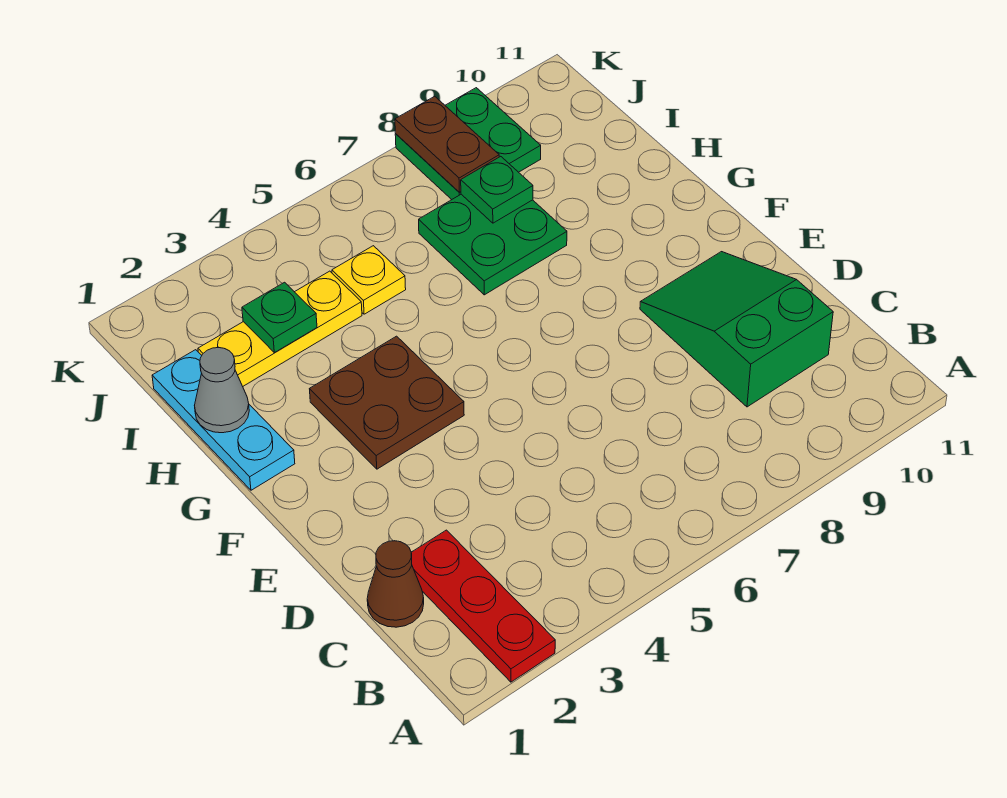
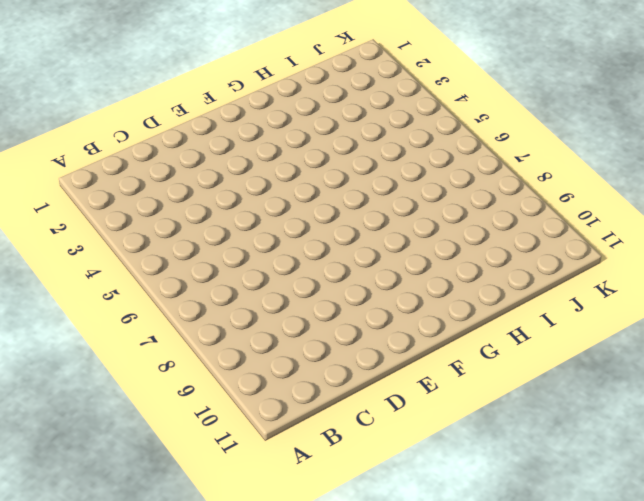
none -> red 1x3 plate [411,530,555,682]
none -> brown 1x1 cone [367,541,424,627]
none -> green 2x3 slope [640,252,833,407]

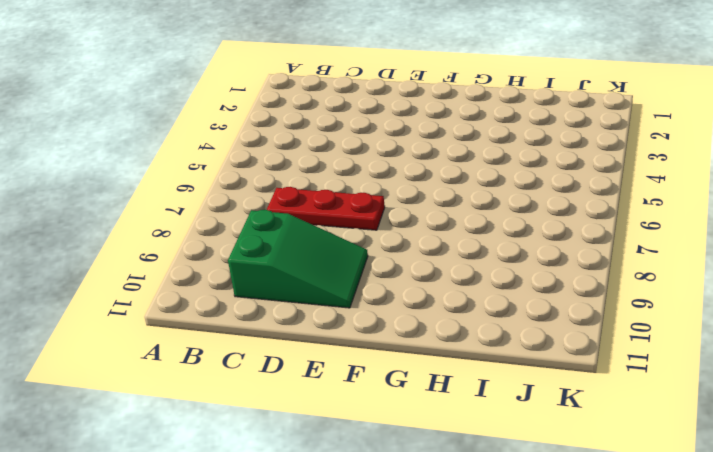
red 1x3 plate [267,187,385,230] -> red 1x3 plate moved to [411,530,555,682]
none -> brown 1x1 cone [367,541,424,627]
none -> brown 2x2 plate [310,336,464,469]
none -> cyan 1x3 plate [152,350,295,490]

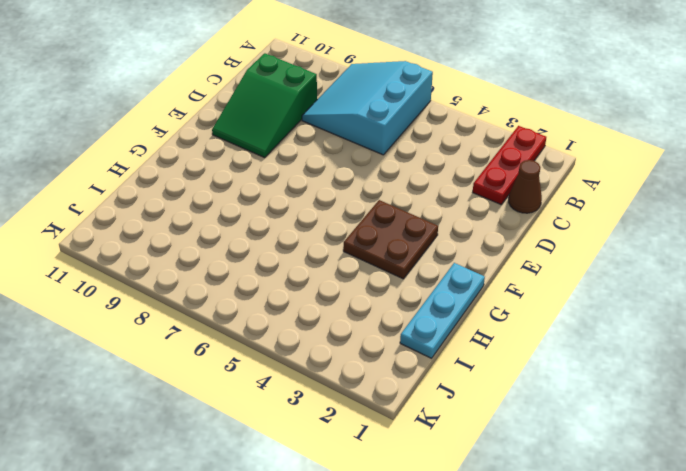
cyan 3x3 slope [302,61,433,155] -> none
none -> green 2x2 plate [419,194,567,295]
none -> yellow 1x3 plate [198,271,362,386]
none -> yellow 1x1 plate [332,246,406,314]

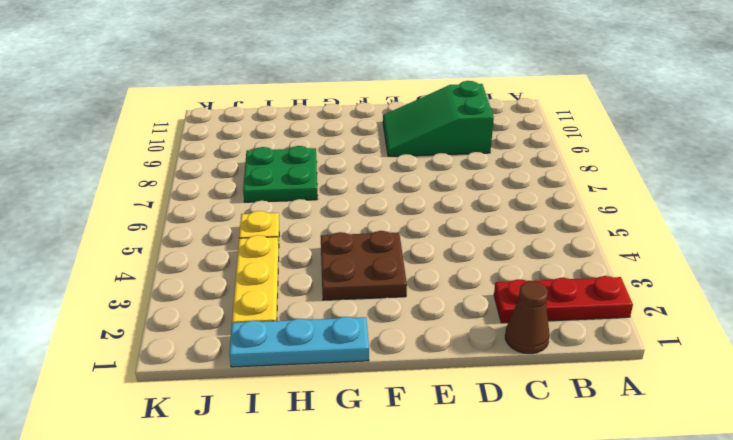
none -> green 2x2 plate [395,88,541,200]
none -> grey 1x1 cone [194,348,249,433]
none -> green 1x1 plate [242,282,317,353]

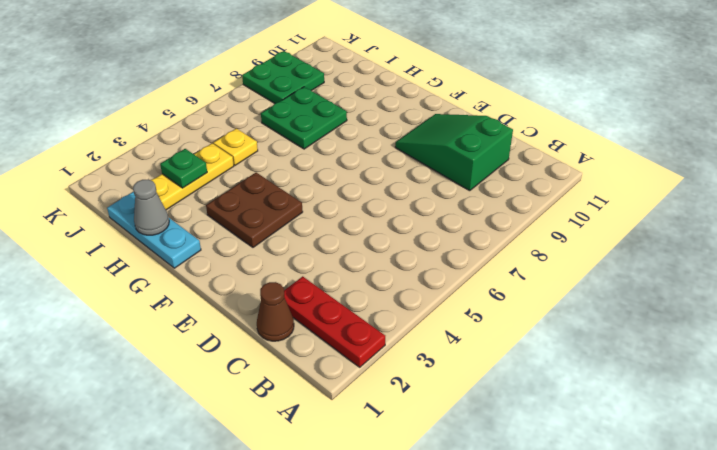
none -> green 1x1 plate [461,156,533,223]
none -> brown 1x2 plate [395,96,499,192]

